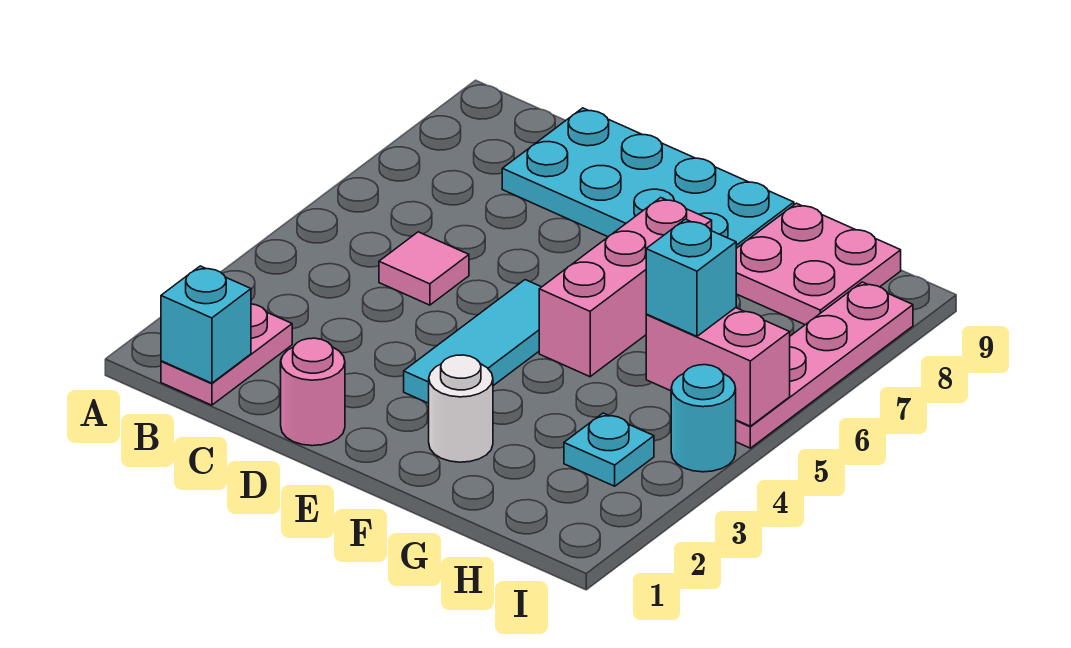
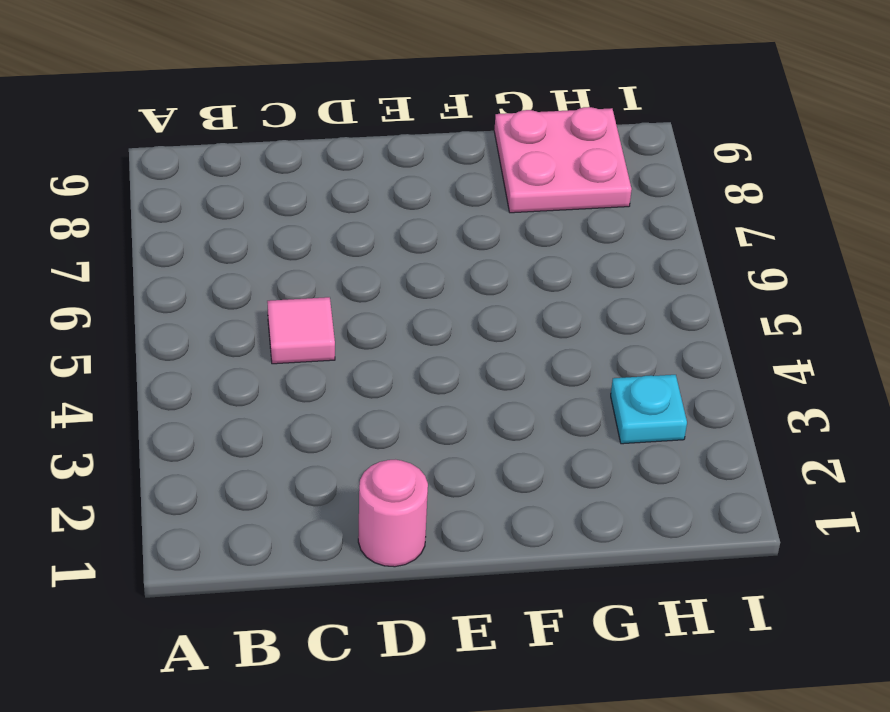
none -> pink 1x2 plate [161,304,292,405]
none -> cyan 2x4 plate [502,108,794,248]
none -> cyan 1x3 tile [404,280,541,403]

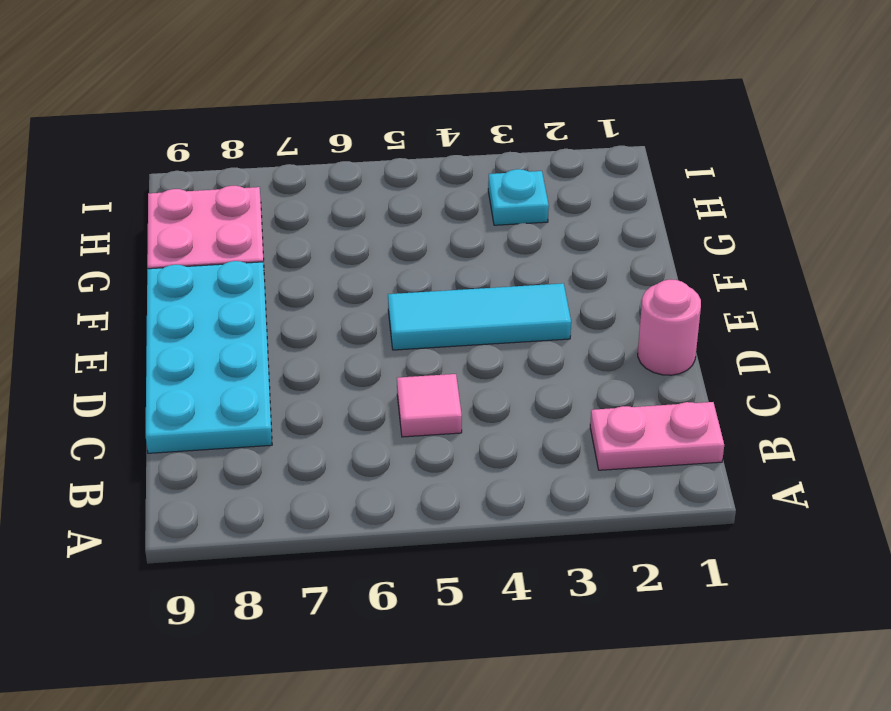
none -> white 1x1 round brick [429,355,493,462]
none -> pink 1x3 brick [539,198,712,377]
none -> cyan 1x1 round brick [671,365,736,472]

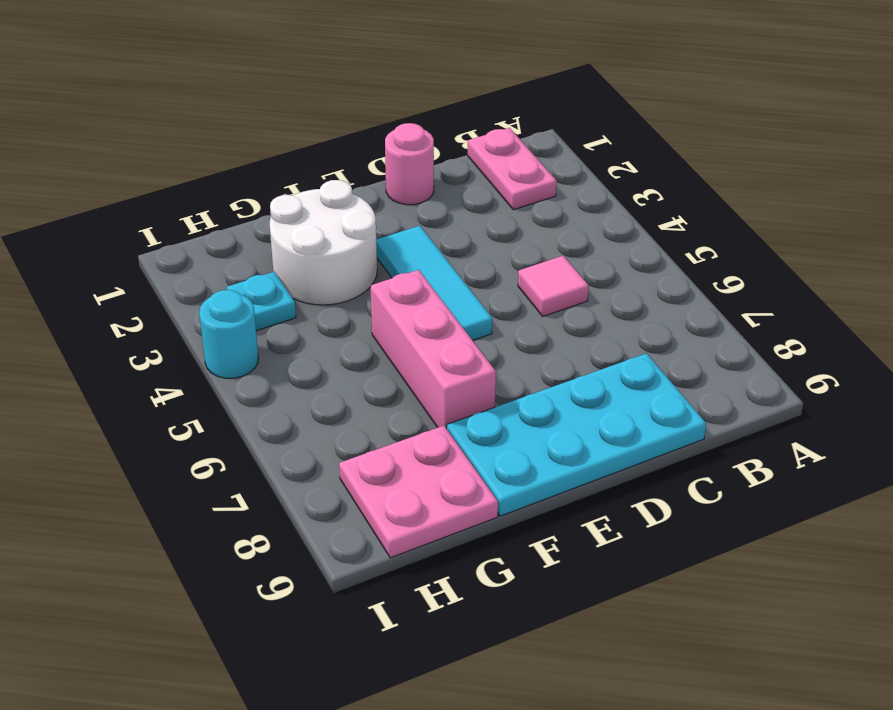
white 2x2 round brick [270,180,377,305] -> white 1x1 round brick [429,355,493,462]
none -> pink 1x4 plate [736,282,913,448]
none -> cyan 1x1 brick [161,266,251,383]
none -> pink 1x2 brick [646,308,790,426]

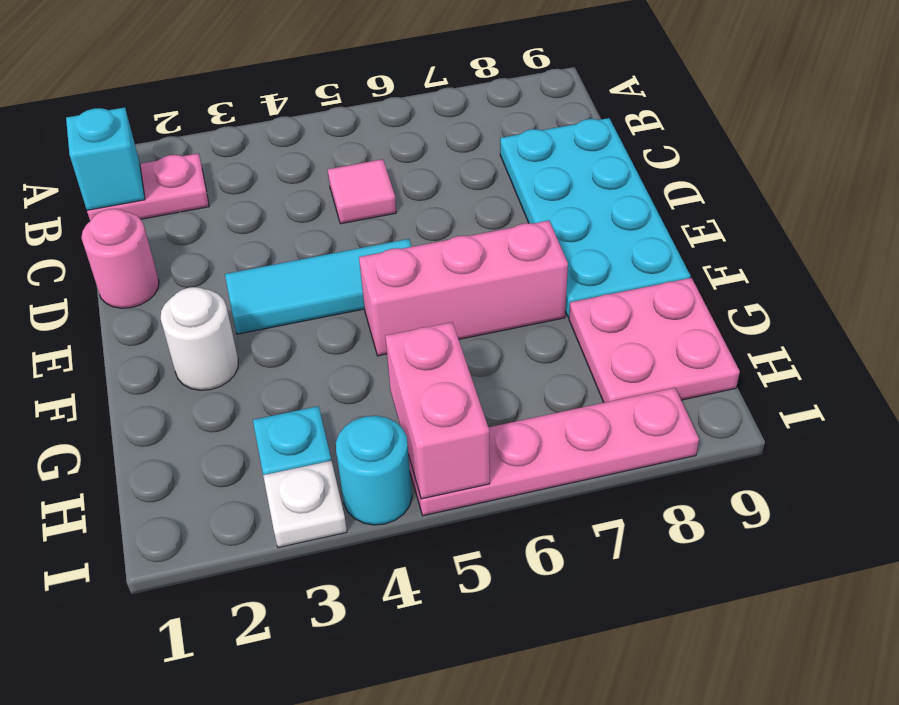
white 1x1 plate [263,461,347,548] -> none
none -> cyan 1x1 brick [646,219,736,336]

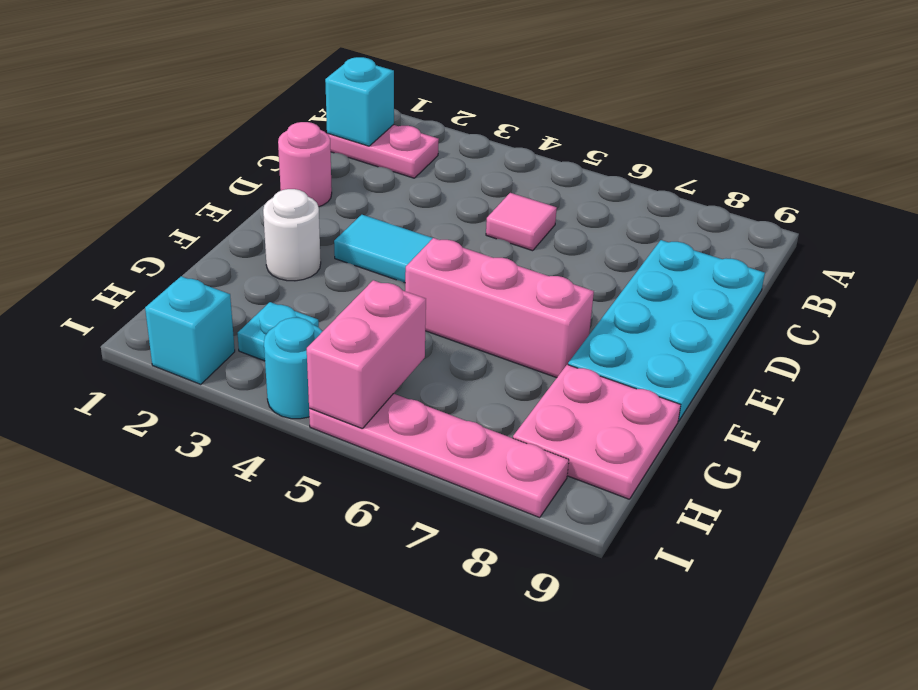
cyan 1x1 brick [145,276,235,384] -> cyan 1x1 brick moved to [646,219,736,336]

